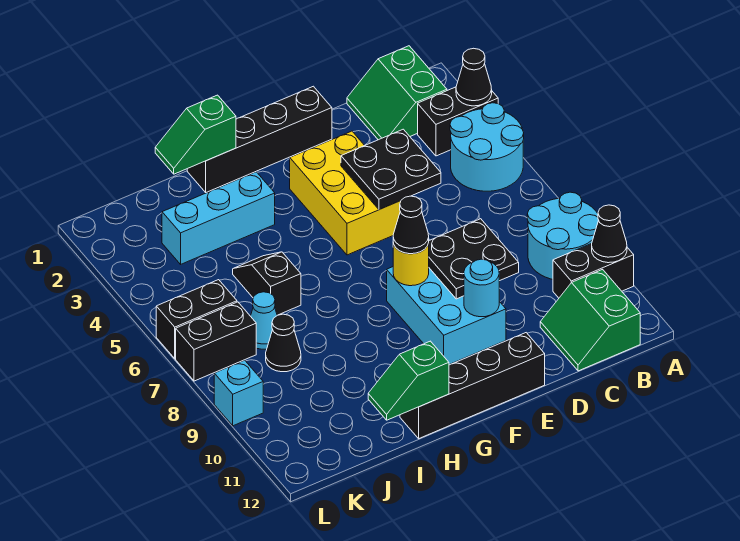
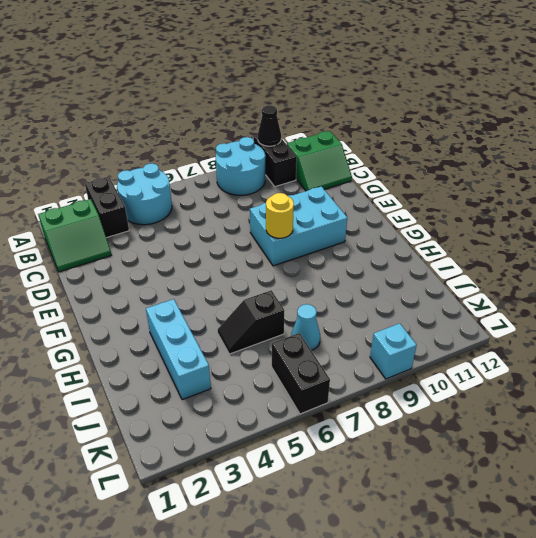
none -> black 1x4 brick [187,86,332,192]
none -> yellow 2x3 brick [290,131,401,255]
none -> black 1x4 brick [400,333,545,439]

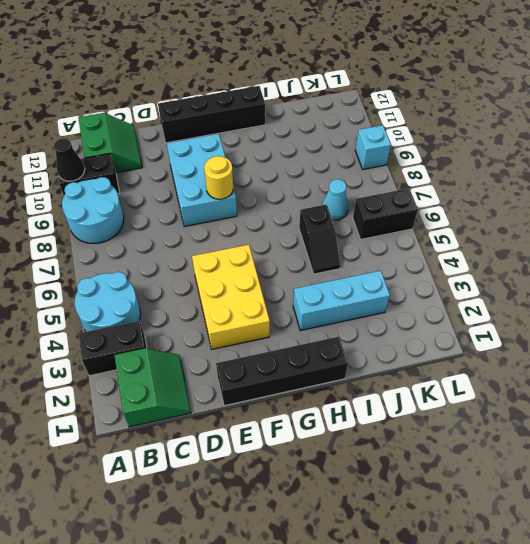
none -> black 1x1 cone [266,314,301,372]
none -> black 1x2 brick [176,302,256,381]
none -> black 1x1 cone [456,48,492,106]

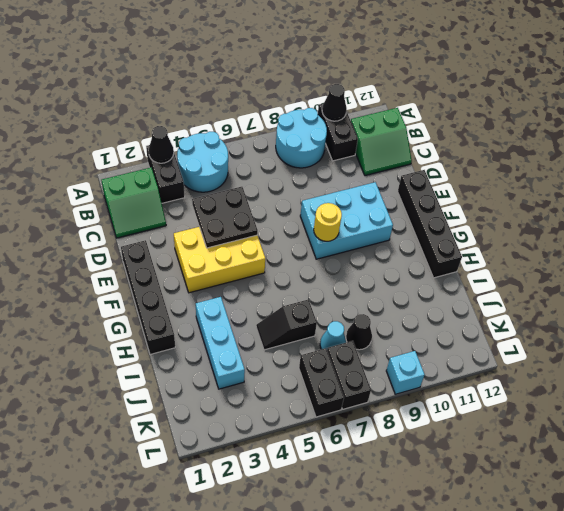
none -> black 2x2 plate [429,219,519,299]
none -> cyan 1x1 round brick [464,259,499,317]
none -> green 1x2 slope [155,95,236,174]

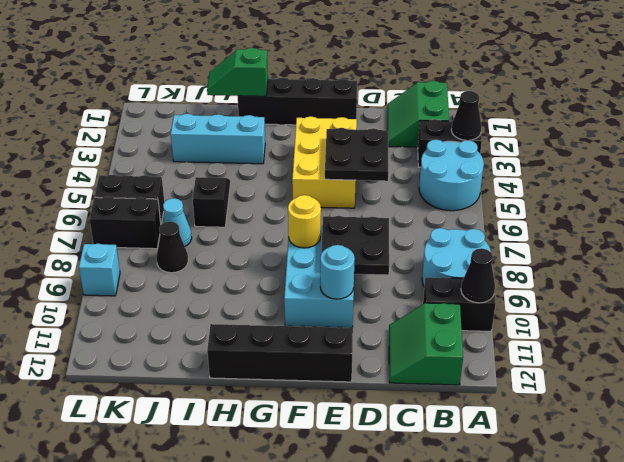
none -> green 1x2 slope [368,341,449,420]
none -> black 1x1 cone [393,196,429,254]

